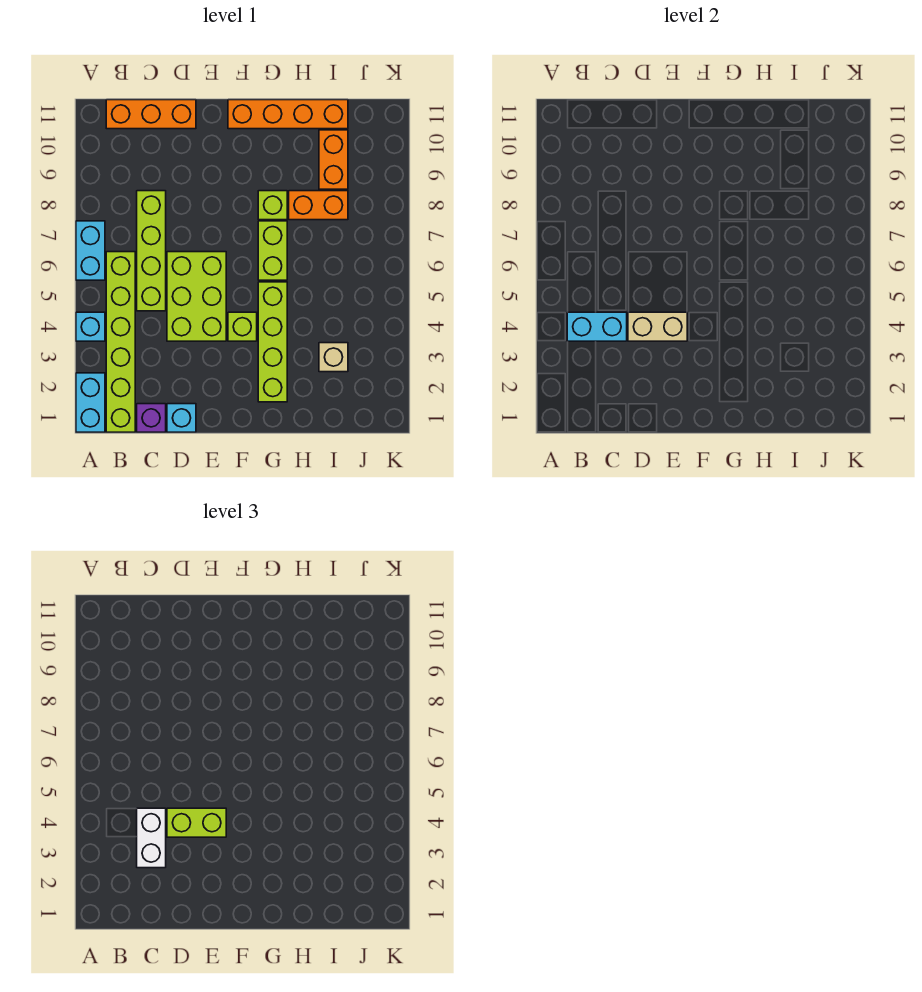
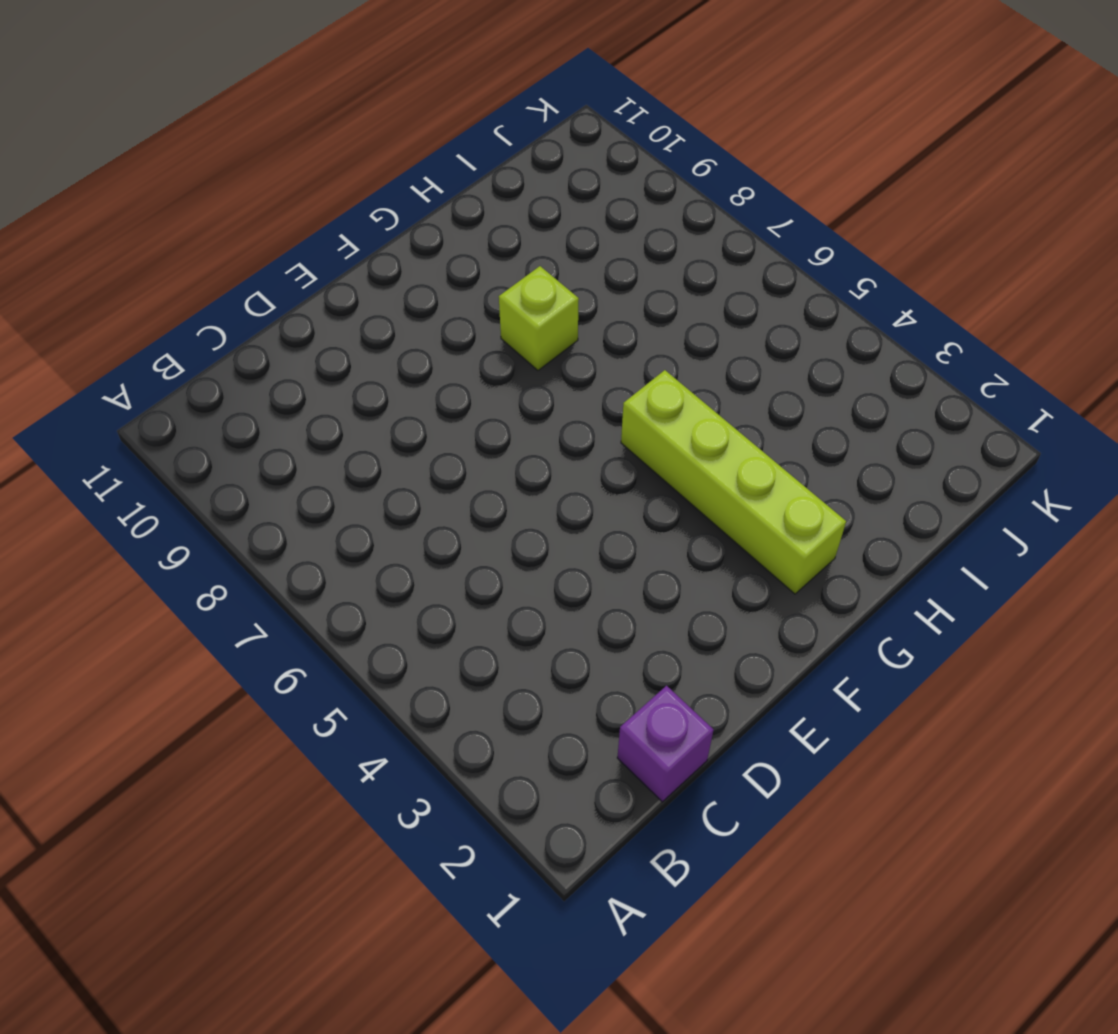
none -> cyan 1x2 brick [76,373,105,432]
none -> cyan 1x1 brick [76,312,105,341]
none -> cyan 1x2 brick [76,221,105,280]

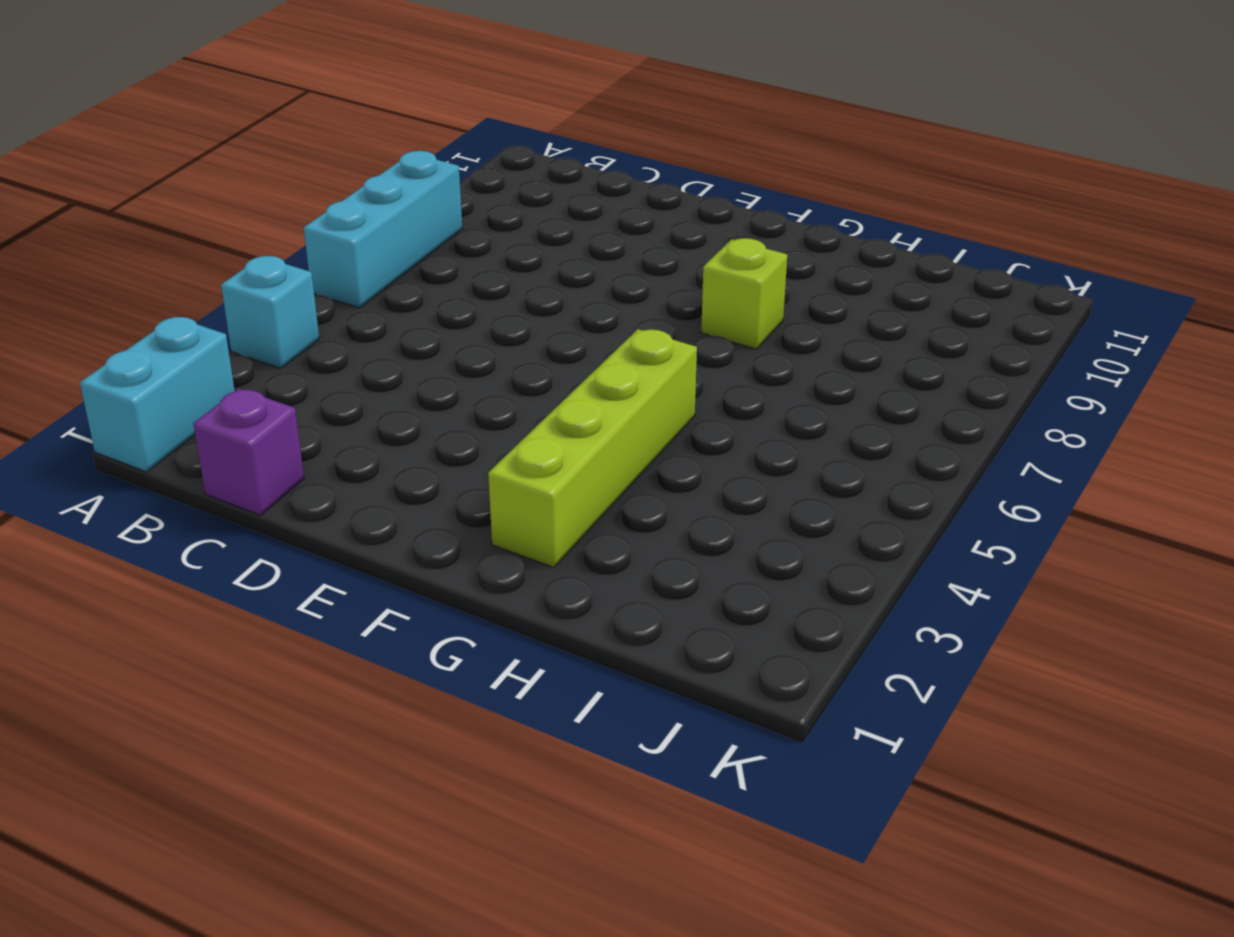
cyan 1x3 brick [304,151,462,308] -> cyan 1x2 brick [76,221,105,280]
none -> lime 1x6 brick [106,252,135,432]
none -> orange 1x3 brick [106,100,196,129]
none -> lime 1x4 brick [137,191,166,311]

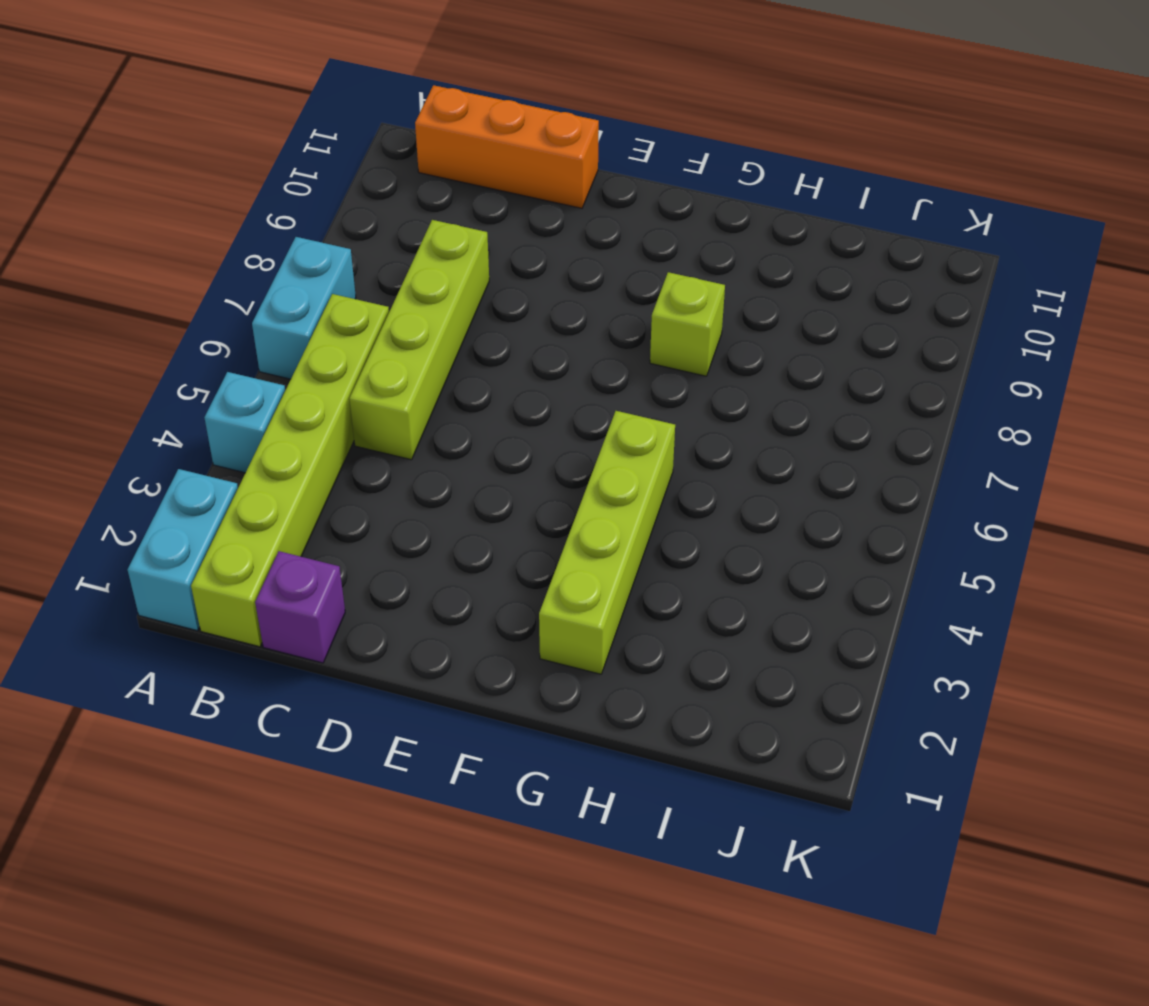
none -> cyan 1x1 brick [167,404,196,432]
none -> lime 2x3 brick [167,252,226,341]
none -> lime 1x1 brick [228,312,257,341]

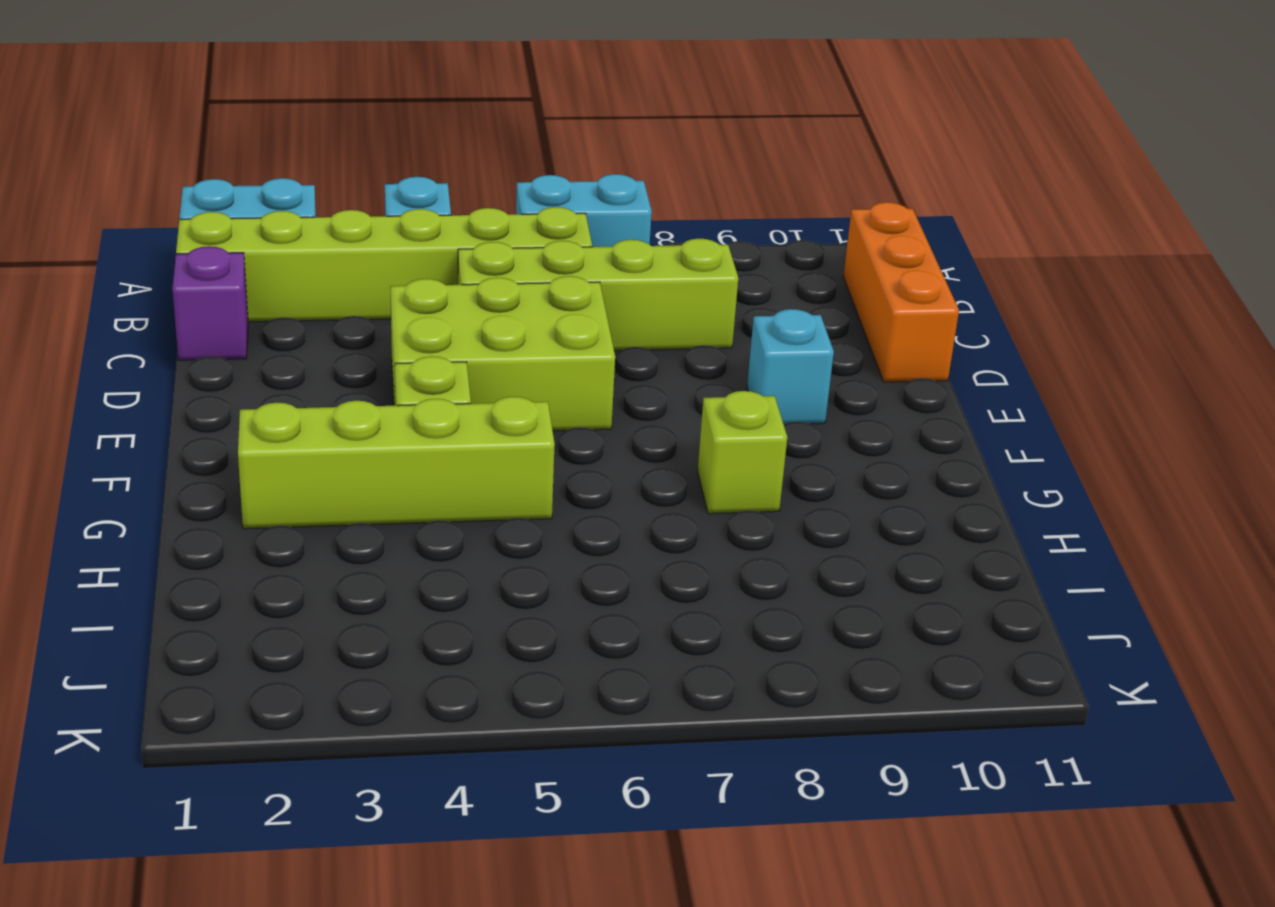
cyan 1x1 brick [747,309,834,424] -> cyan 1x1 brick moved to [167,404,196,432]
none -> orange 1x4 brick [228,100,348,129]
none -> lime 1x2 brick [258,221,287,280]
none -> orange 1x2 brick [289,191,348,220]

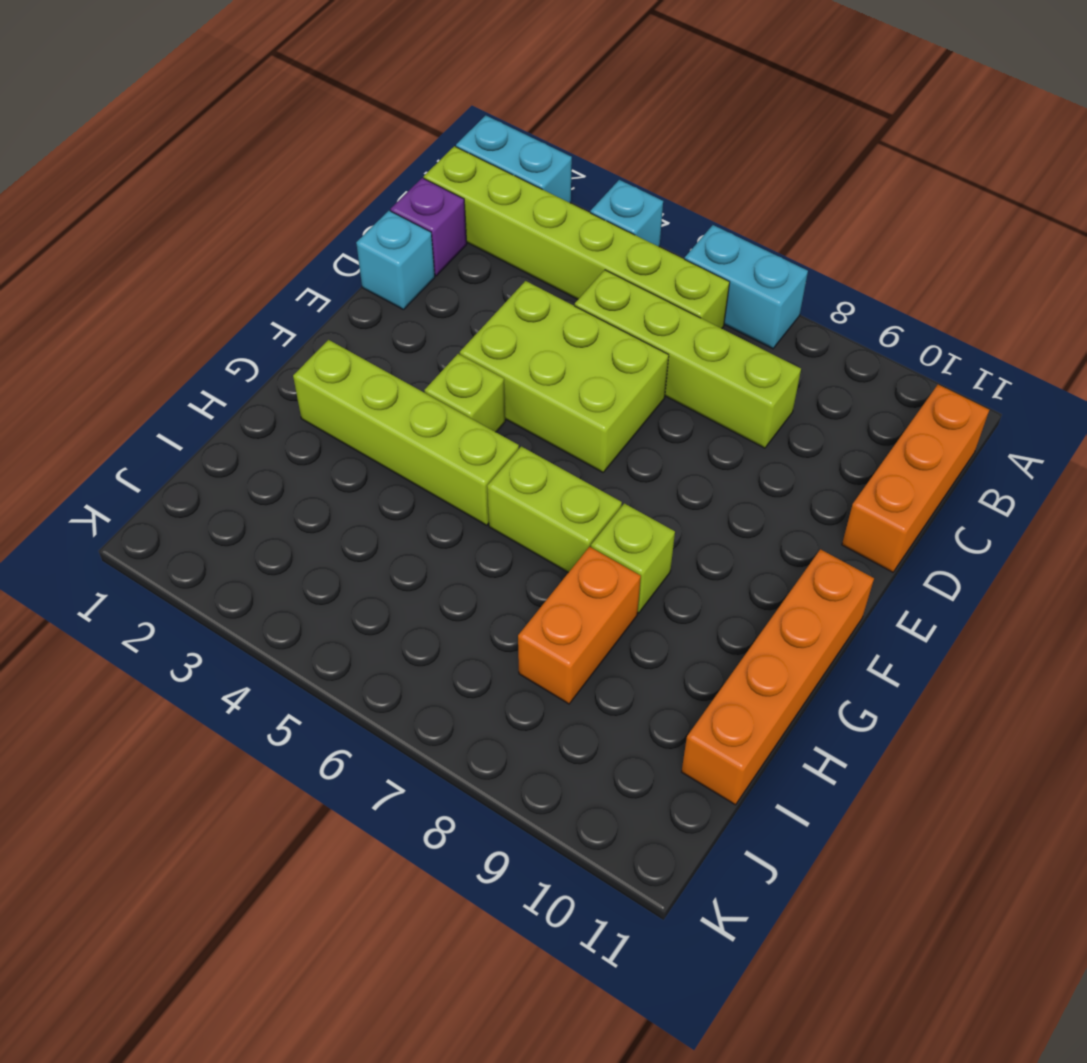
none -> tan 1x1 brick [319,343,348,372]
none -> orange 1x2 brick [319,130,348,189]
none -> cyan 1x2 brick [567,312,627,341]

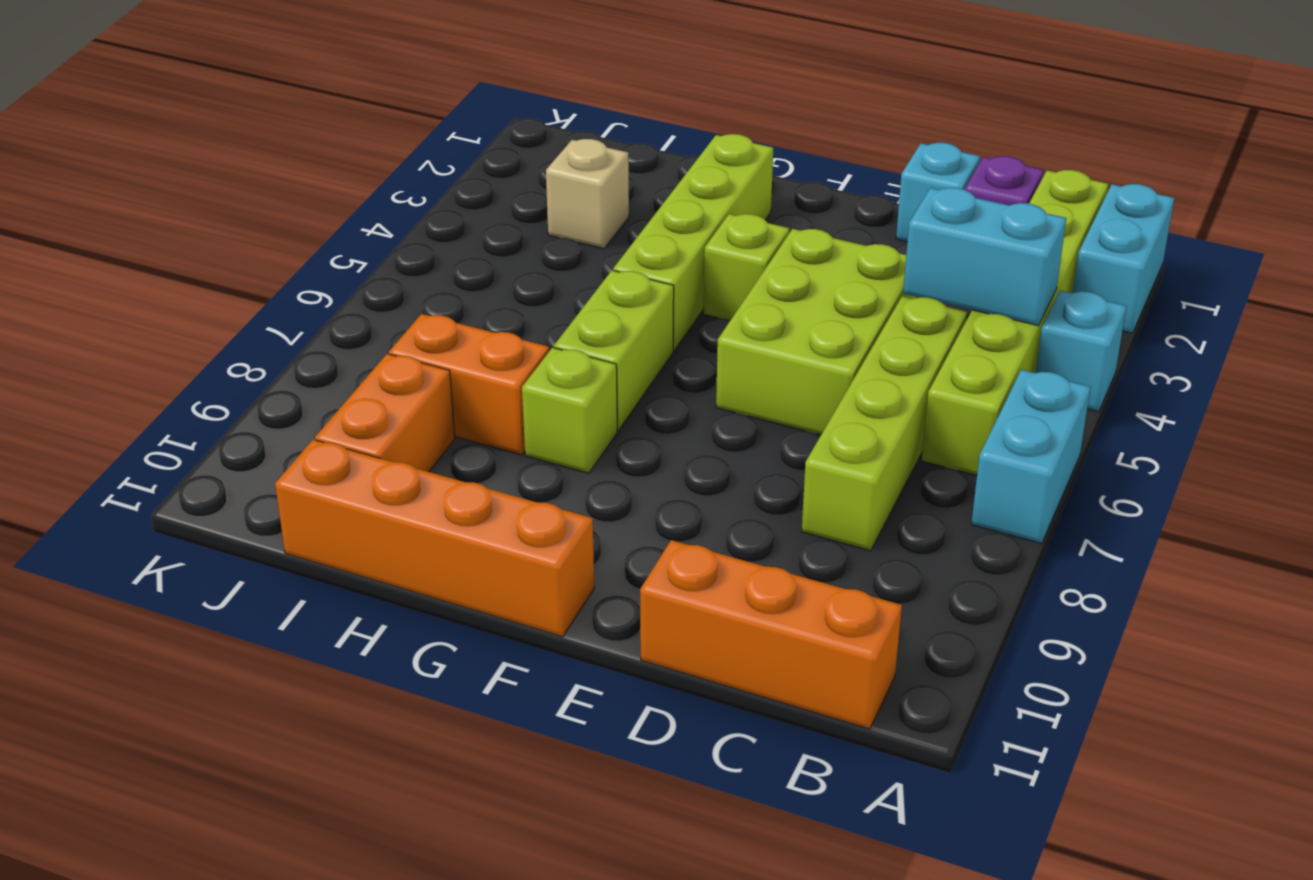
none -> tan 1x2 brick [628,312,687,341]
none -> white 1x2 brick [137,808,166,868]
none -> lime 1x2 brick [167,808,226,837]

